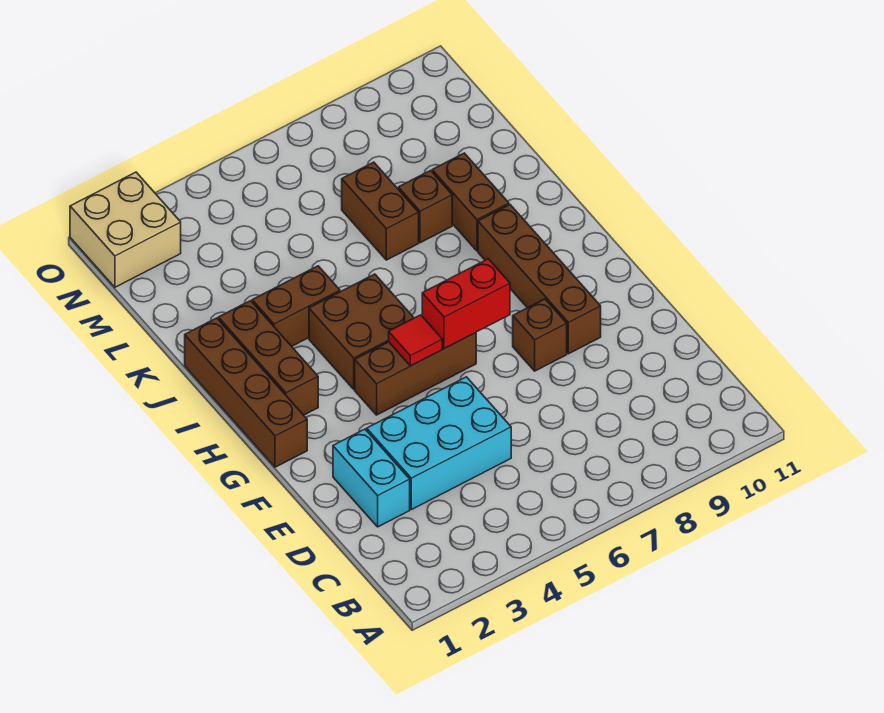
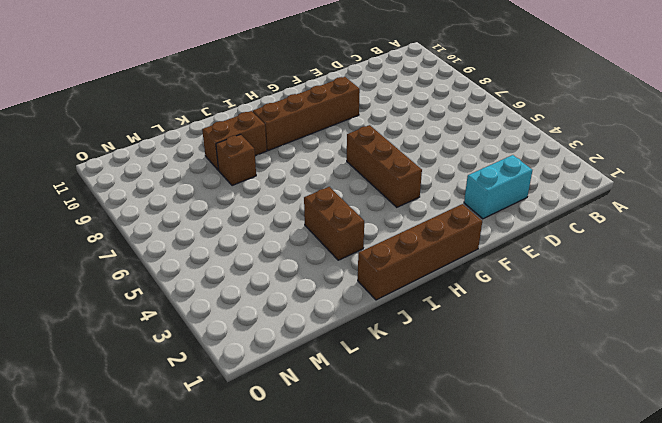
none -> cyan 2x3 brick [367,377,511,510]
none -> brown 1x1 brick [513,299,567,371]
none -> brown 1x3 brick [218,301,318,415]

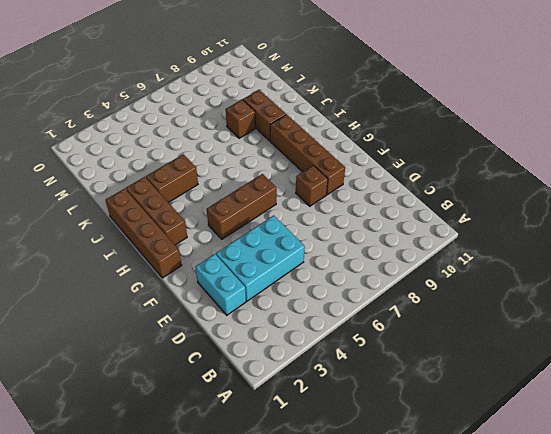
none -> brown 2x2 brick [309,274,414,389]
none -> brown 1x2 brick [342,162,419,260]
none -> tan 2x2 brick [70,172,181,287]

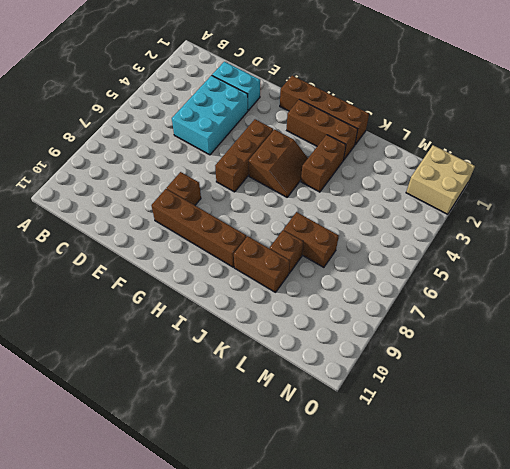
brown 2x2 slope [249,129,308,197] -> brown 2x2 brick [309,274,414,389]
none -> red 1x1 tile [389,315,442,366]
none -> red 1x2 brick [422,259,510,349]

